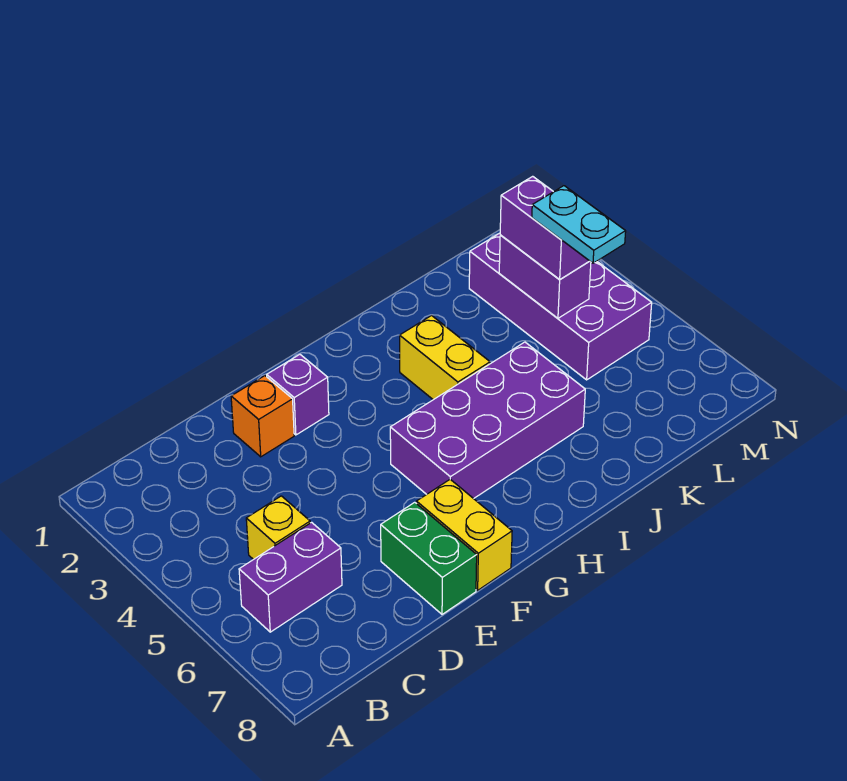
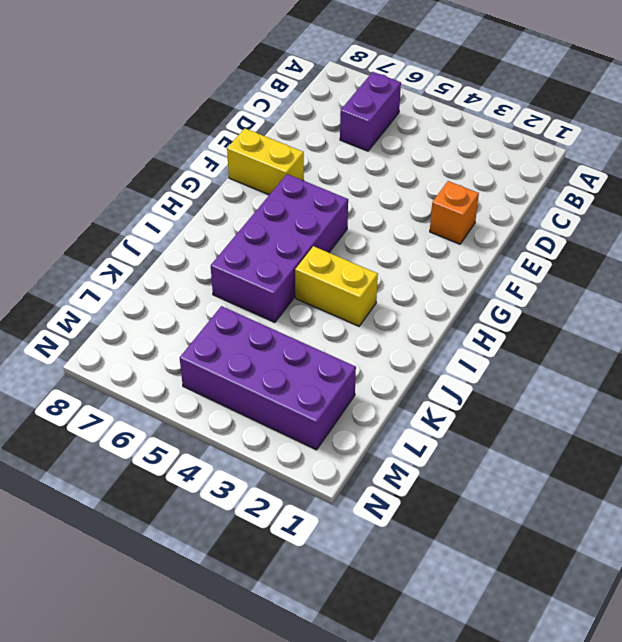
none -> yellow 1x1 brick [246,496,310,560]
none -> green 1x2 brick [381,502,477,614]
none -> purple 1x1 brick [267,354,329,435]

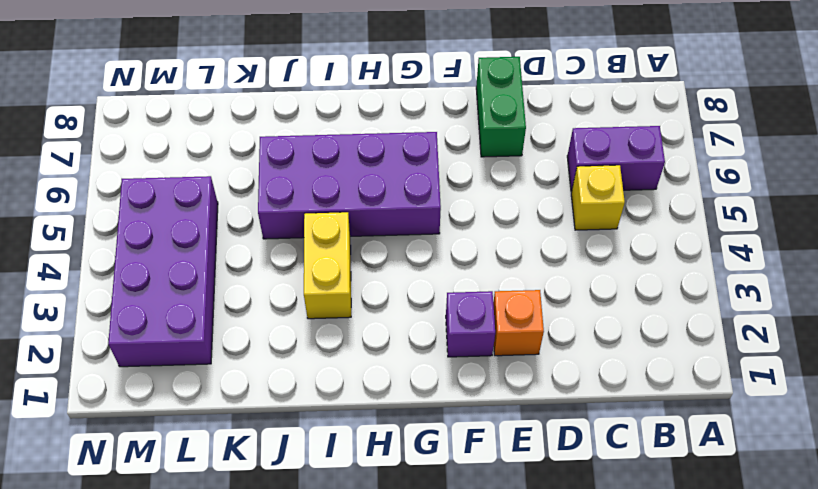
none -> yellow 1x2 brick [416,479,512,590]
none -> purple 1x2 brick [499,235,591,318]
none -> purple 1x2 brick [500,176,589,280]

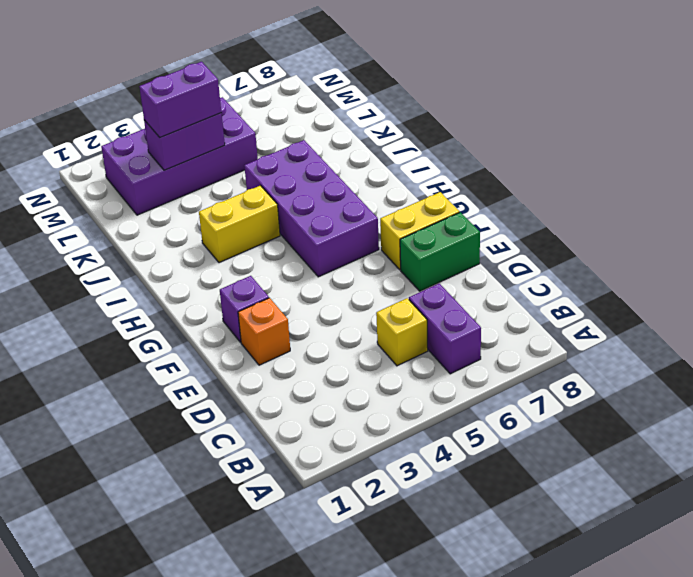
none -> cyan 1x2 plate [532,186,626,263]

